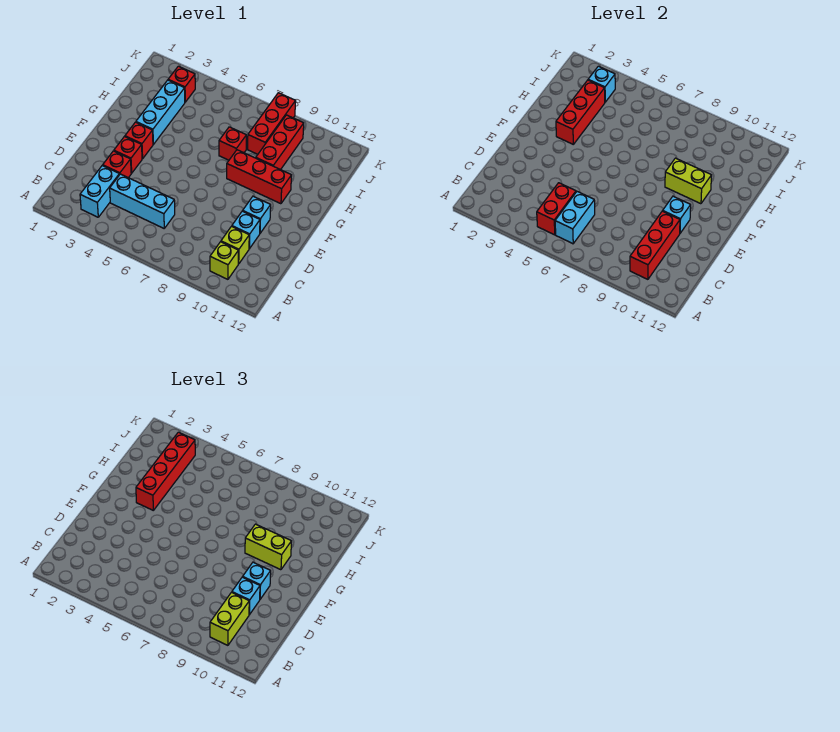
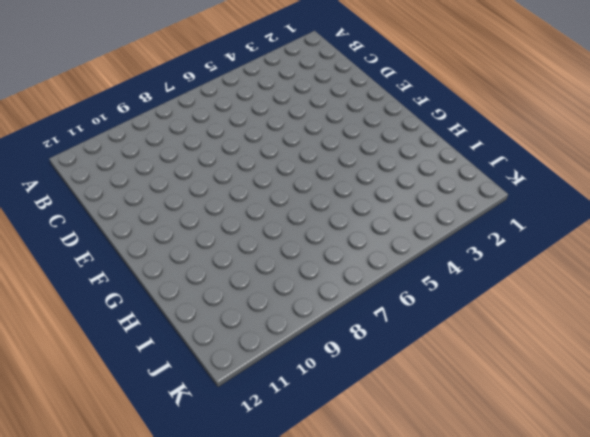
none -> cyan 1x2 brick [80,165,119,217]
none -> lime 1x1 brick [210,242,238,279]
none -> cyan 1x3 brick [110,174,175,228]

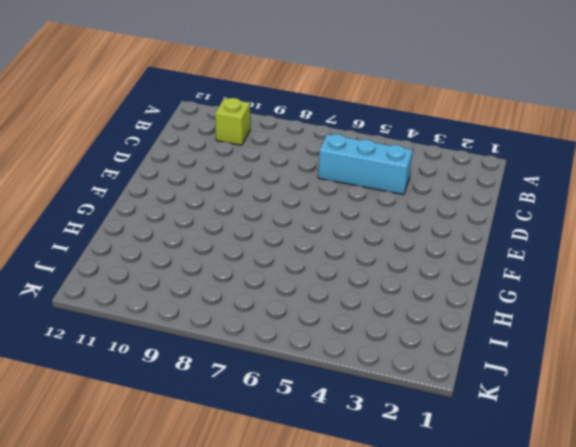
none -> cyan 1x2 brick [80,165,119,217]
none -> lime 1x1 brick [221,227,249,264]
none -> red 1x1 brick [103,151,131,178]

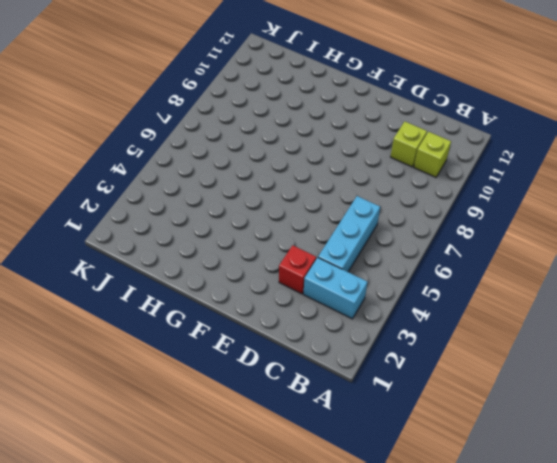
none -> cyan 1x1 brick [232,211,260,249]
none -> red 1x1 brick [114,137,142,173]
none -> cyan 1x1 brick [243,196,271,233]

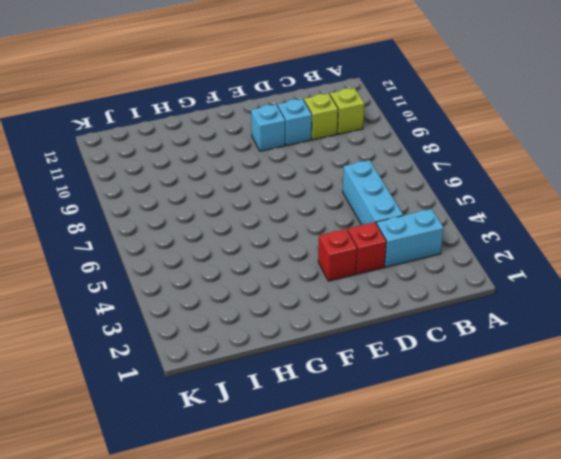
none -> red 1x1 brick [125,122,153,159]
none -> cyan 1x3 brick [136,80,185,144]
none -> red 1x3 brick [227,150,292,204]

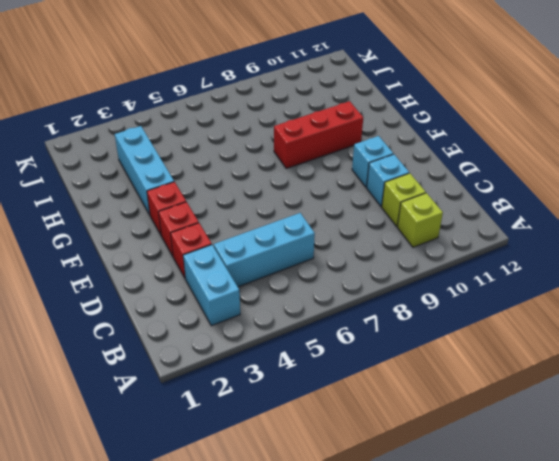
none -> red 1x1 brick [219,127,246,160]
none -> red 1x3 brick [256,115,304,170]
none -> red 1x3 brick [248,93,296,154]

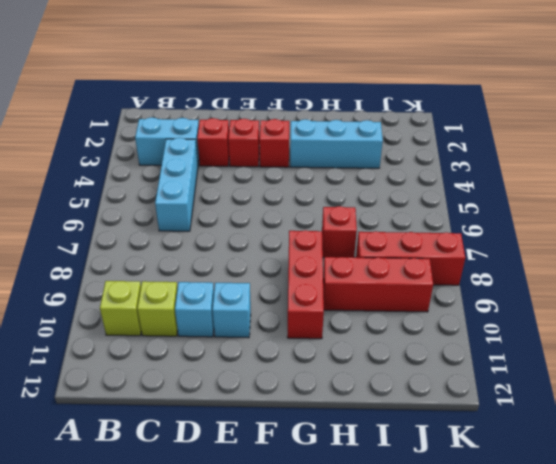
none -> red 1x1 brick [168,66,195,102]
none -> red 1x2 brick [537,183,576,235]
none -> cyan 1x2 brick [555,192,595,244]

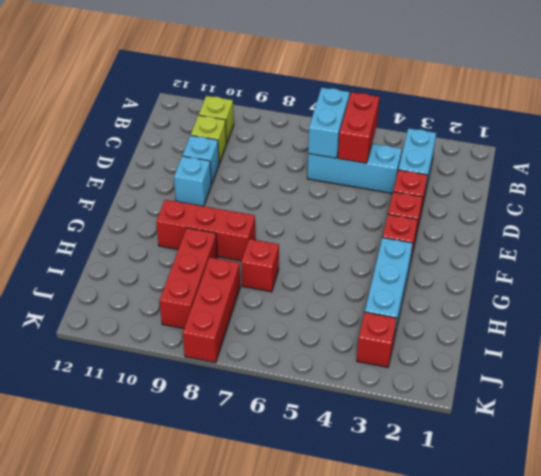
none -> red 1x3 brick [630,211,680,279]
none -> cyan 1x1 brick [663,196,691,233]
none -> red 1x3 brick [556,80,605,144]

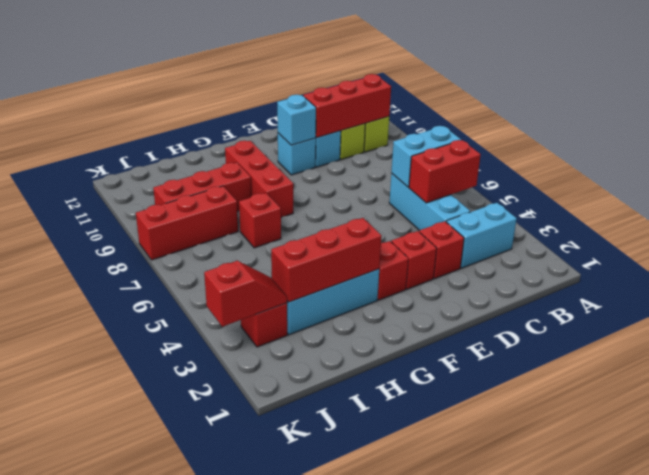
red 1x2 slope [204,261,287,327] -> cyan 1x1 brick [588,66,615,102]
none -> lime 1x2 brick [665,158,712,204]
none -> lime 1x2 brick [210,593,249,645]
none -> cyan 1x1 brick [232,577,260,615]

